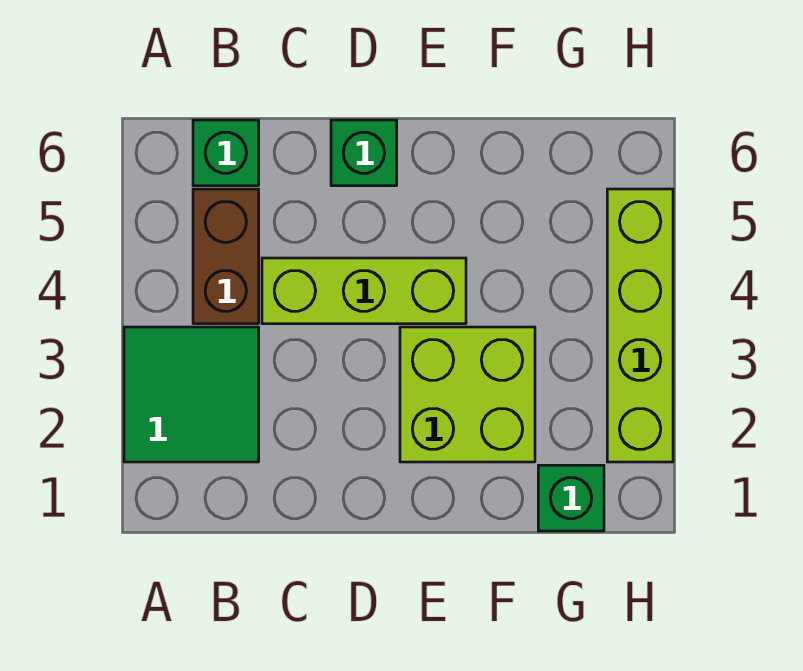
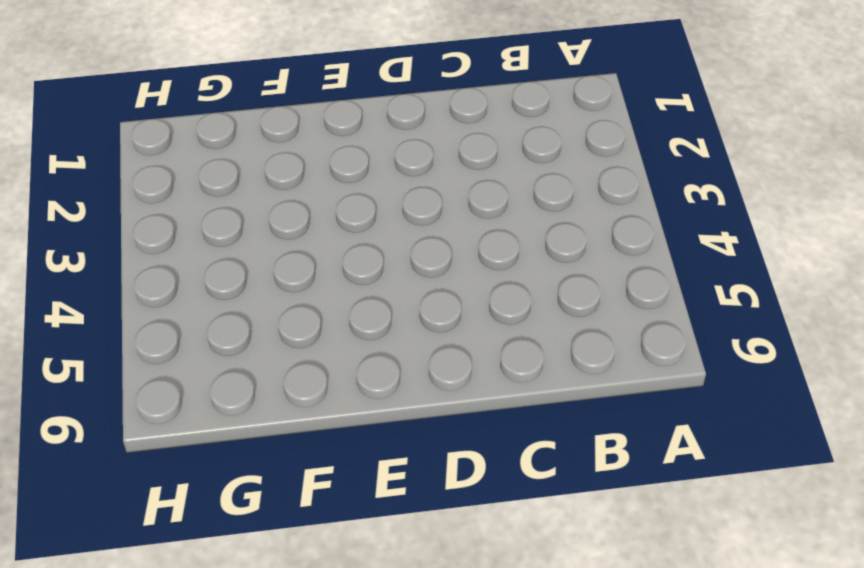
none -> green 2x2 tile [124,327,259,462]
none -> brown 1x2 brick [193,189,259,324]

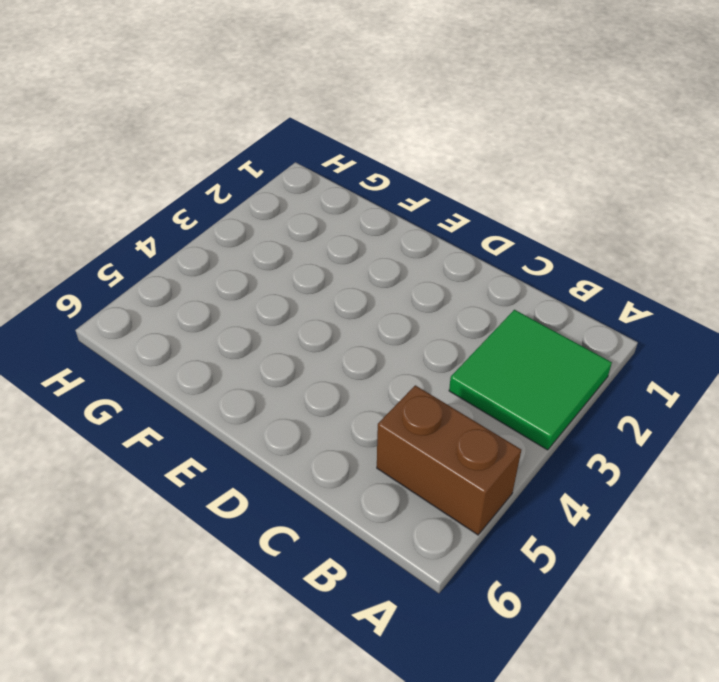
brown 1x2 brick [377,385,521,535] -> brown 1x2 brick turned to [193,189,259,324]
none -> green 1x1 brick [193,120,259,186]
none -> lime 1x3 brick [262,258,466,324]

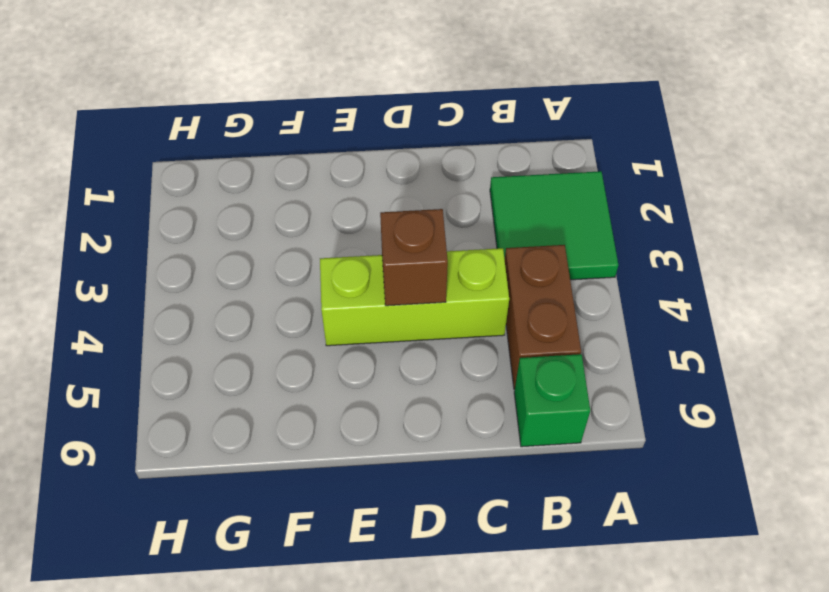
brown 1x1 brick [380,209,448,306] -> none
none -> green 1x1 brick [331,120,397,186]
none -> lime 2x2 brick [400,327,535,462]

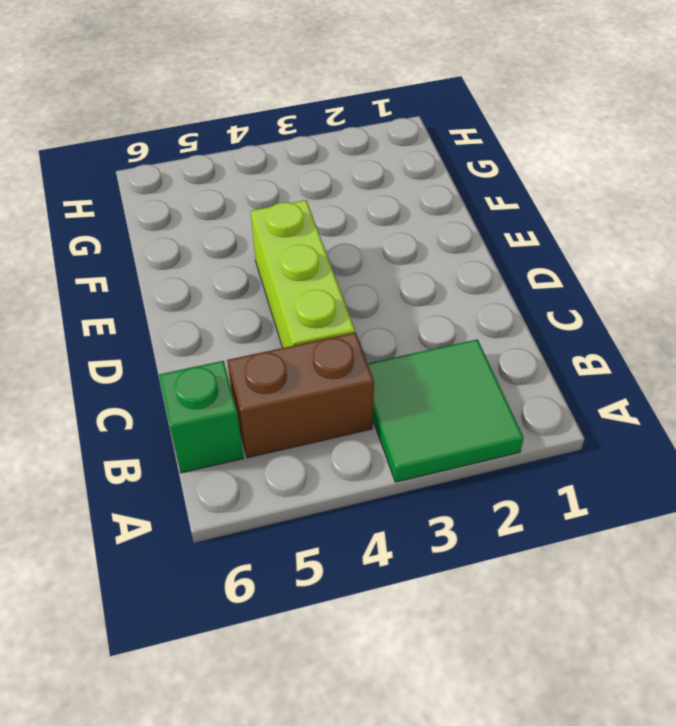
none -> green 1x1 brick [331,120,397,186]
none -> lime 2x2 brick [400,327,535,462]

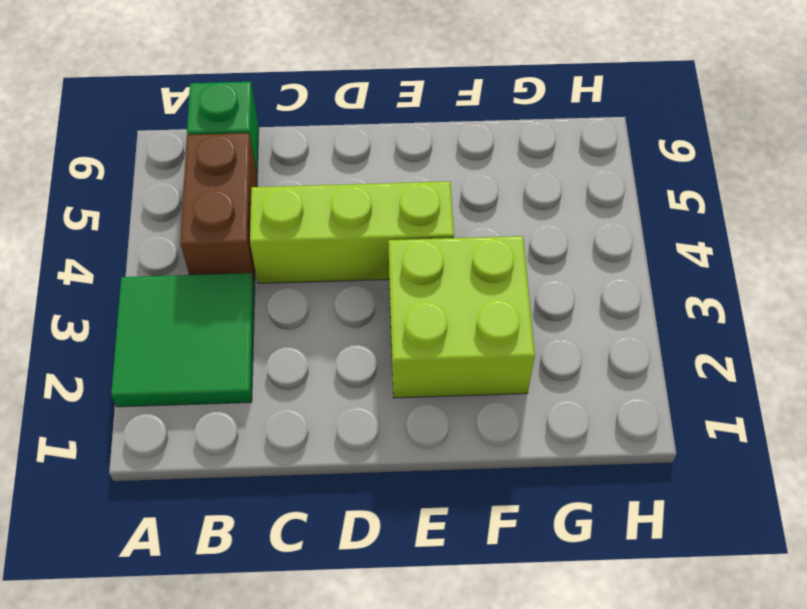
none -> green 1x1 brick [331,120,397,186]
none -> green 1x1 brick [538,465,604,531]

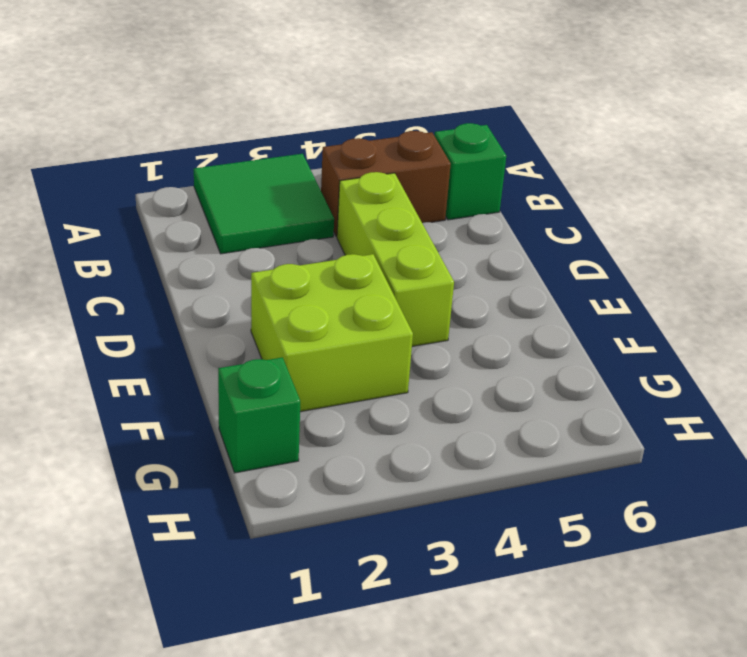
none -> green 1x1 brick [331,120,397,186]
none -> lime 1x4 brick [607,189,673,462]

